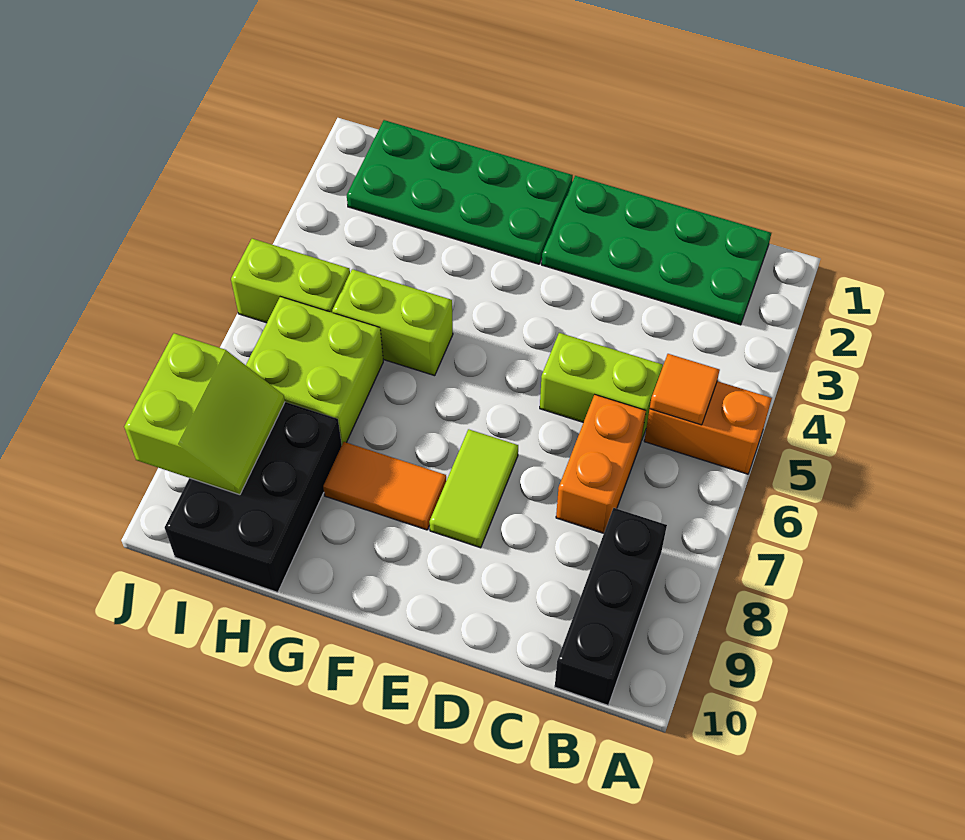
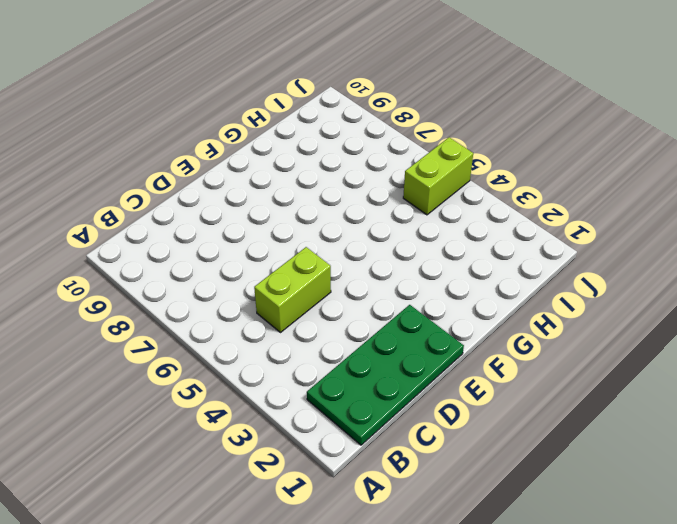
none -> orange 1x2 brick [644,381,772,474]
none -> black 1x3 brick [555,508,667,705]
none -> orange 1x2 brick [556,395,646,533]

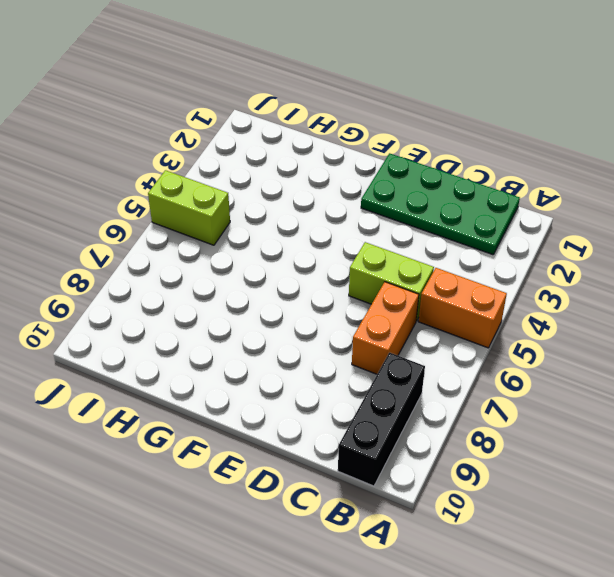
none -> lime 1x2 tile [429,429,518,548]
none -> green 2x4 plate [347,120,573,264]
none -> orange 1x2 tile [323,442,446,530]

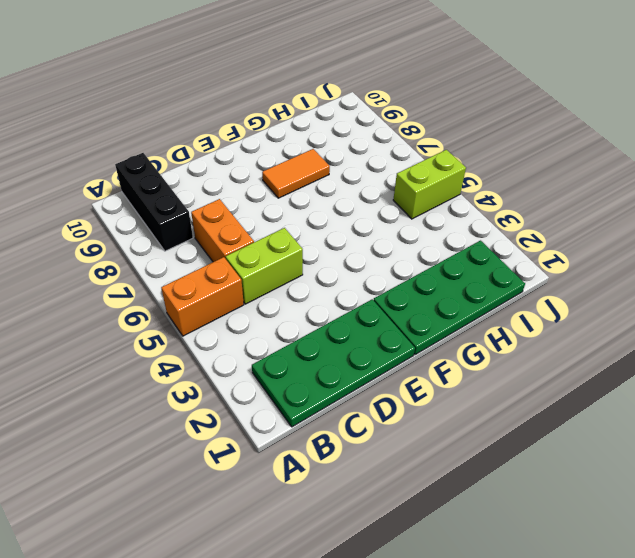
none -> lime 1x2 tile [429,429,518,548]
none -> lime 1x2 brick [332,269,453,376]
none -> lime 2x2 brick [246,297,383,444]

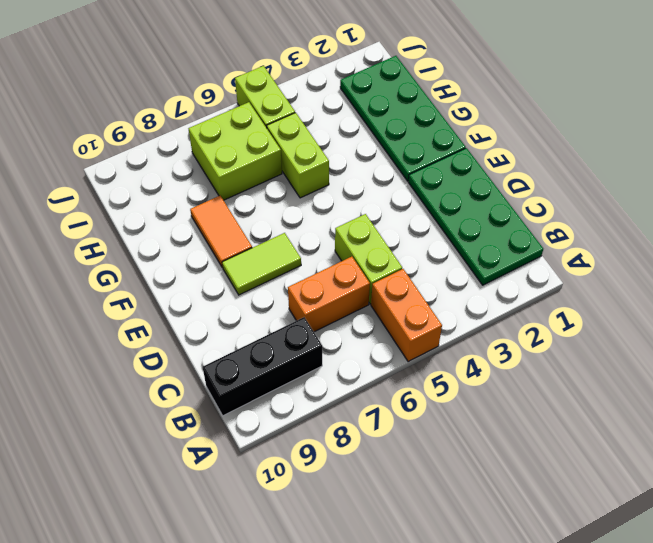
none -> black 2x3 brick [165,402,342,592]
none -> orange 1x1 tile [650,354,720,425]
none -> lime 2x2 slope [124,333,285,495]

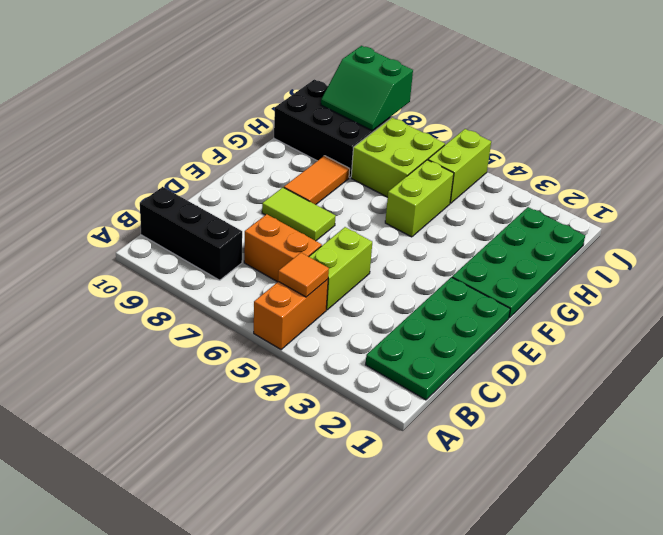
green 2x2 slope [321,46,413,131] -> lime 2x2 slope [124,333,285,495]

